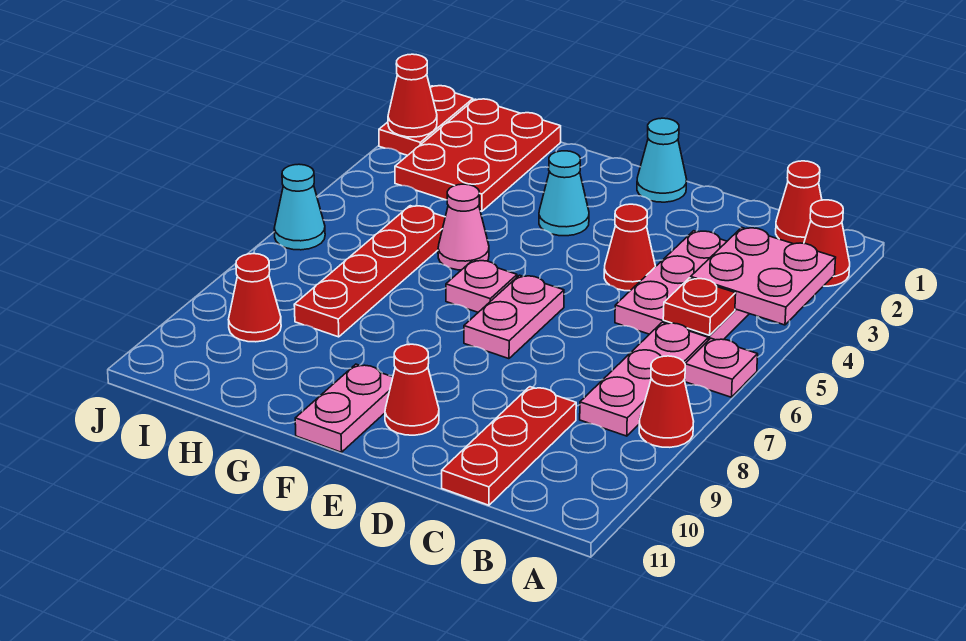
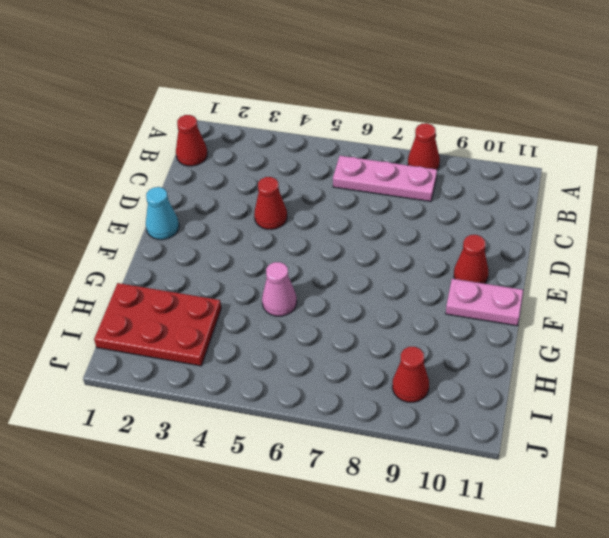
none -> red 1x1 cone [804,200,850,286]
none -> pink 1x1 plate [685,338,758,397]
none -> pink 2x3 plate [615,231,749,340]

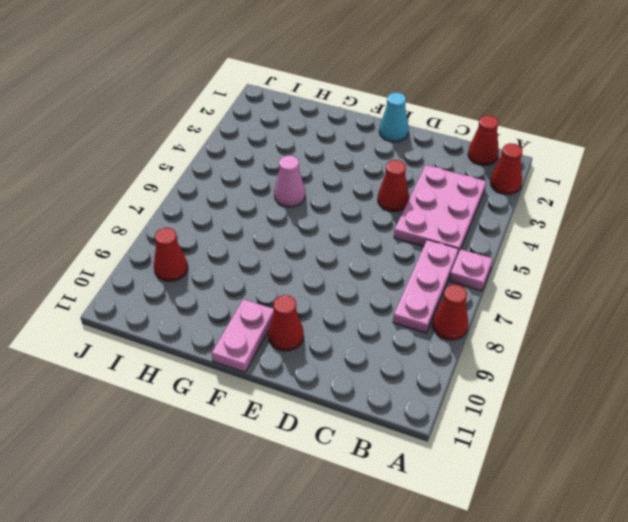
none -> red 1x3 plate [442,387,576,505]
none -> pink 1x2 plate [464,275,564,359]
none -> cyan 1x1 cone [539,151,589,236]

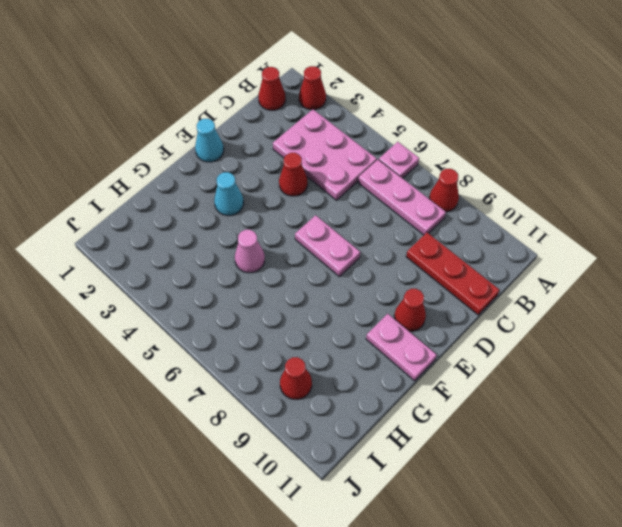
none -> pink 1x1 plate [446,260,517,312]
none -> red 2x3 plate [395,99,561,211]
none -> red 1x4 plate [294,206,445,337]

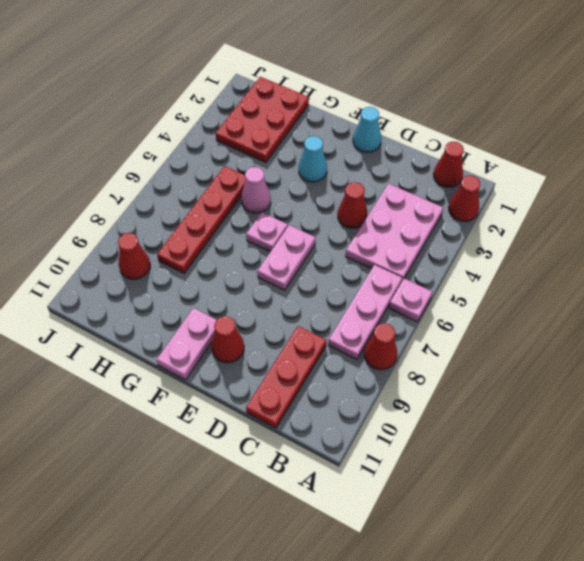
none -> red 1x2 plate [379,86,473,155]
none -> cyan 1x1 cone [274,164,325,250]
none -> pink 2x2 plate [691,227,836,325]

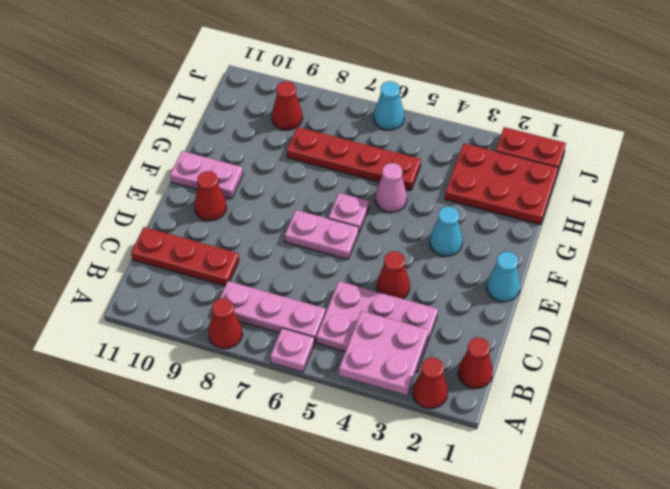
none -> red 1x1 plate [663,278,736,335]
none -> red 1x1 cone [388,54,437,137]

